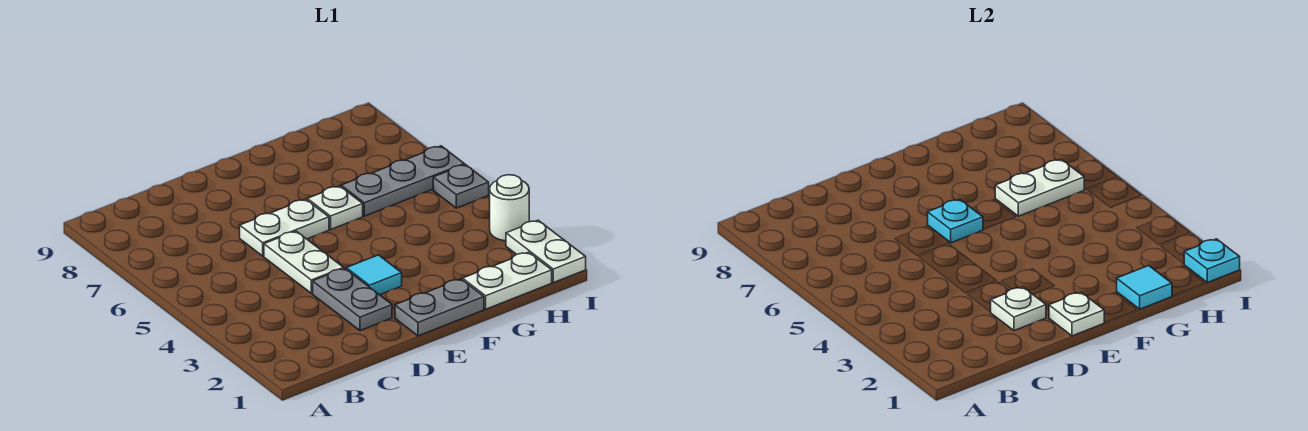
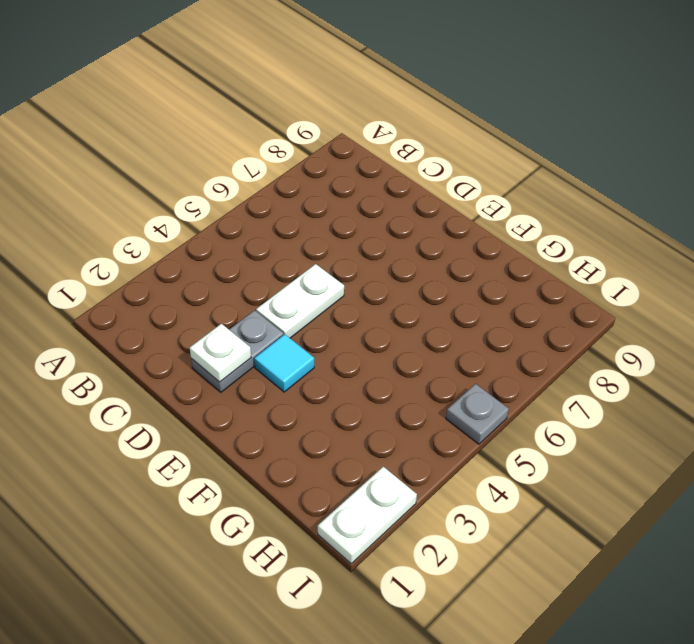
none -> white 1x2 plate [240,199,329,256]
none -> grey 1x2 plate [395,279,484,336]
none -> white 1x1 plate [307,186,363,229]

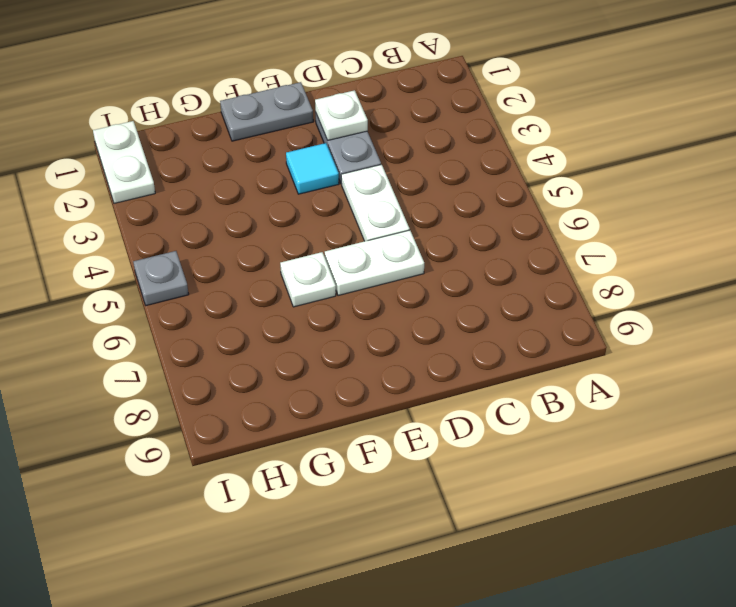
none -> white 1x2 plate [463,252,552,309]
none -> grey 1x3 plate [341,146,464,216]
none -> white 1x1 round brick [490,175,529,241]

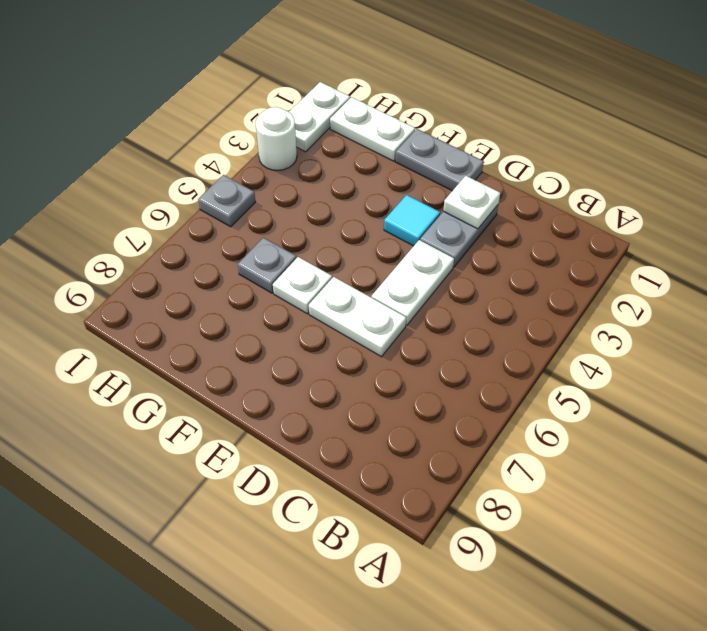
grey 1x1 plate [238,238,296,293] -> grey 1x3 plate [341,146,464,216]
none -> white 1x1 plate [1049,292,1105,336]
none -> cyan 1x1 plate [928,199,983,243]
none -> cyan 1x1 tile [1117,266,1172,309]

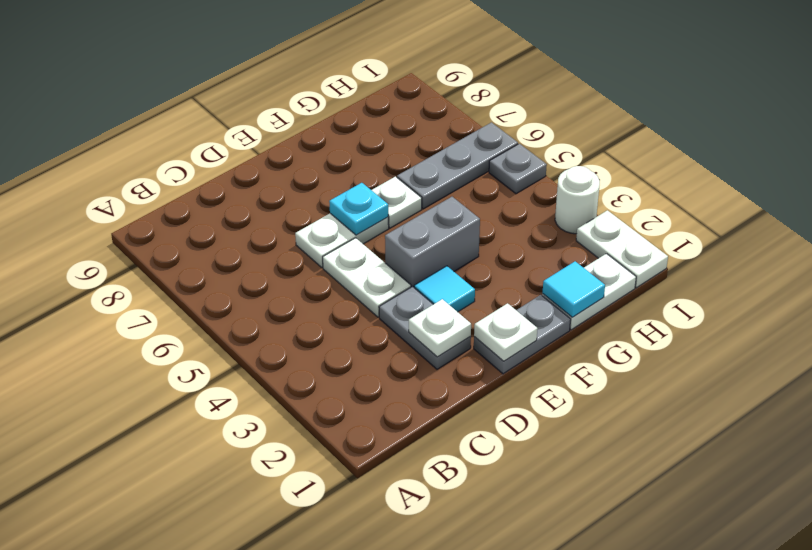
grey 1x2 brick [385,197,480,287] -> none
none -> white 1x2 plate [995,159,1084,216]
none -> cyan 1x1 plate [1184,239,1240,283]

